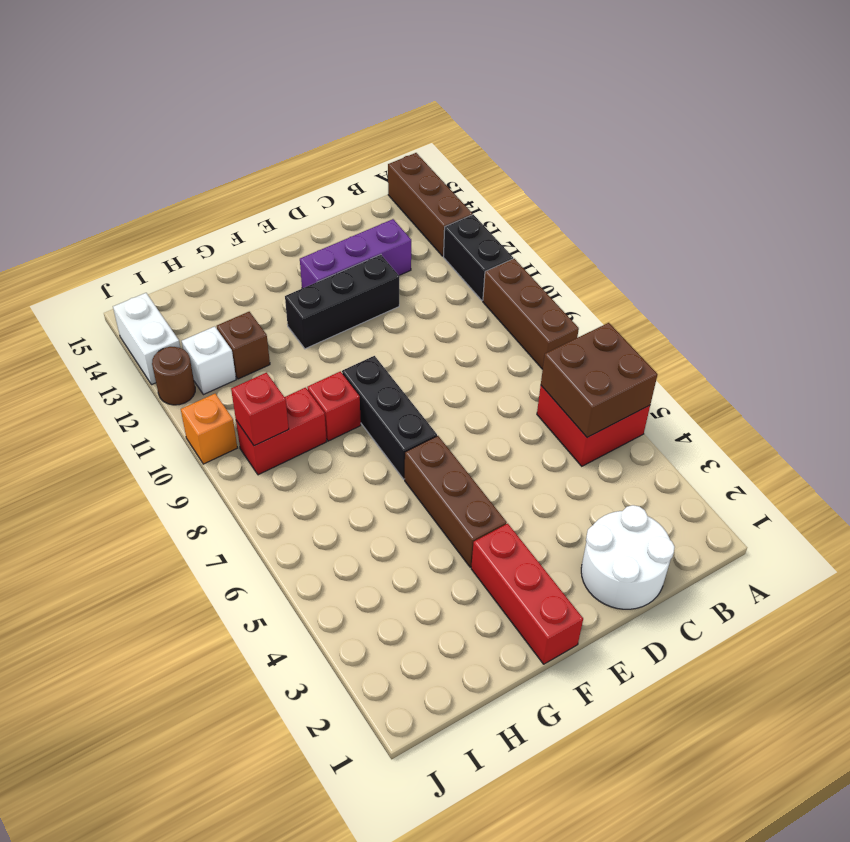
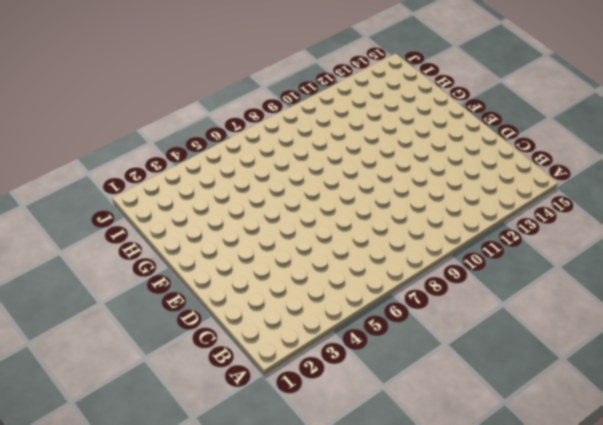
none -> red 2x2 brick [537,386,650,466]
none -> brown 1x3 brick [483,259,579,369]
none -> black 1x2 brick [443,215,513,301]

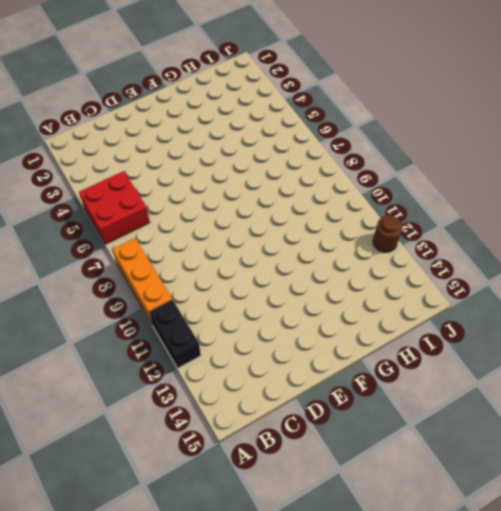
orange 1x3 brick [112,238,172,323] -> brown 1x3 brick [483,259,579,369]
none -> brown 1x3 brick [388,153,472,256]
none -> white 2x2 round brick [581,505,675,609]
none -> purple 1x3 brick [300,219,411,288]

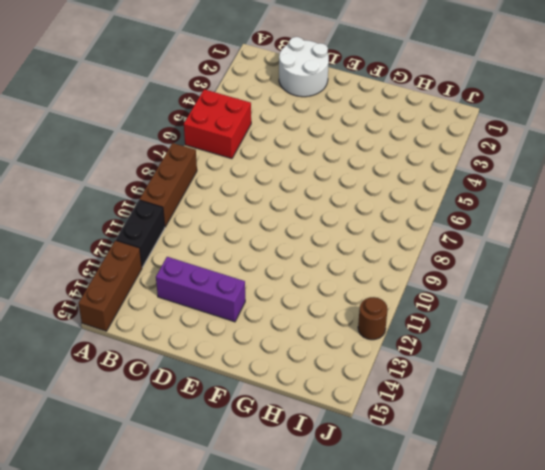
none -> black 1x3 brick [285,255,399,349]
none -> red 1x3 brick [471,524,583,664]
none -> brown 1x3 brick [405,436,507,567]

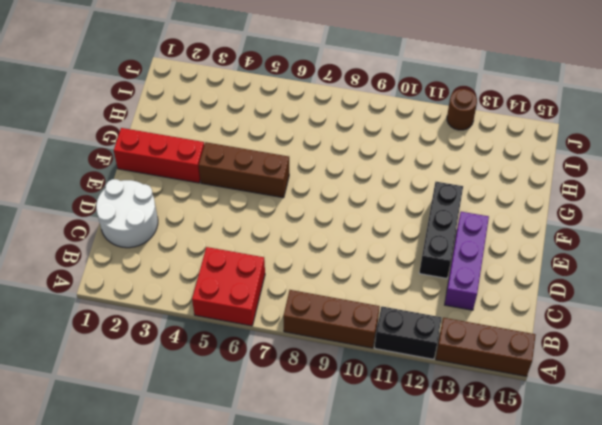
none -> black 1x3 brick [342,356,437,479]
none -> red 1x1 brick [307,371,361,441]
none -> red 1x2 brick [236,388,327,475]

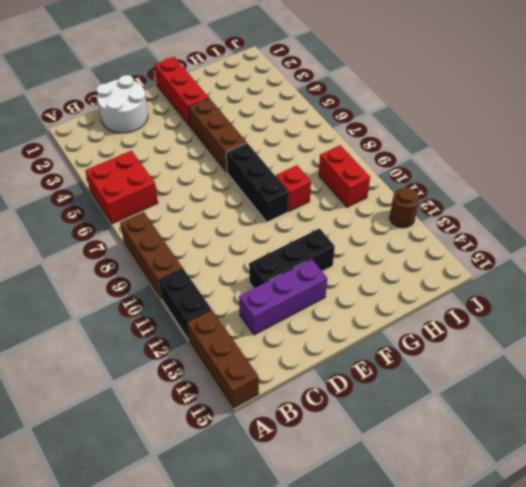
red 1x2 brick [319,145,370,207] -> red 1x2 brick turned to [236,388,327,475]
none -> brown 1x1 brick [217,312,270,379]
none -> white 1x1 brick [182,326,236,395]
none -> orange 1x1 brick [181,394,237,464]

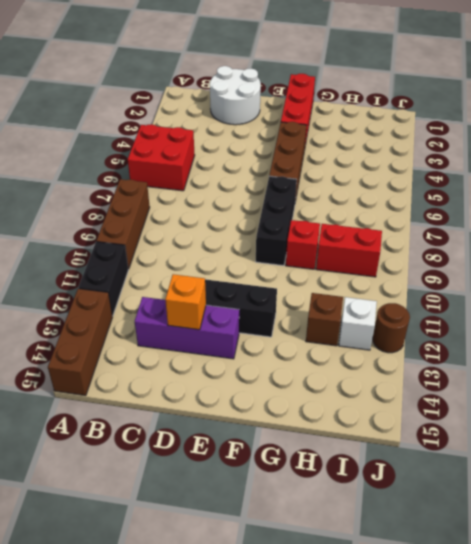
orange 1x1 brick [165,274,206,330] -> orange 1x1 brick moved to [181,394,237,464]
none -> white 1x2 brick [113,293,180,385]
none -> brown 2x2 brick [541,323,658,437]
none -> red 1x1 brick [231,373,289,446]

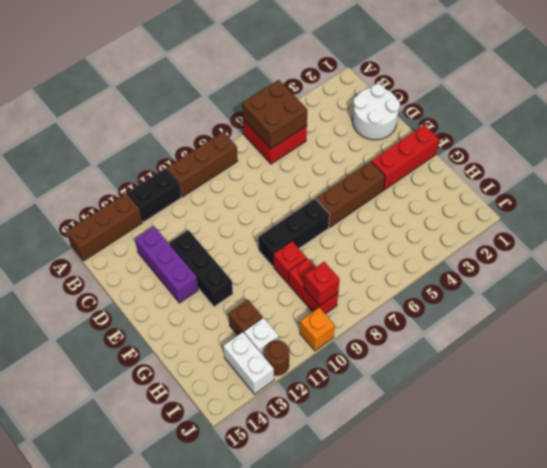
white 1x2 brick [223,332,274,394] -> white 1x2 brick turned to [113,293,180,385]

